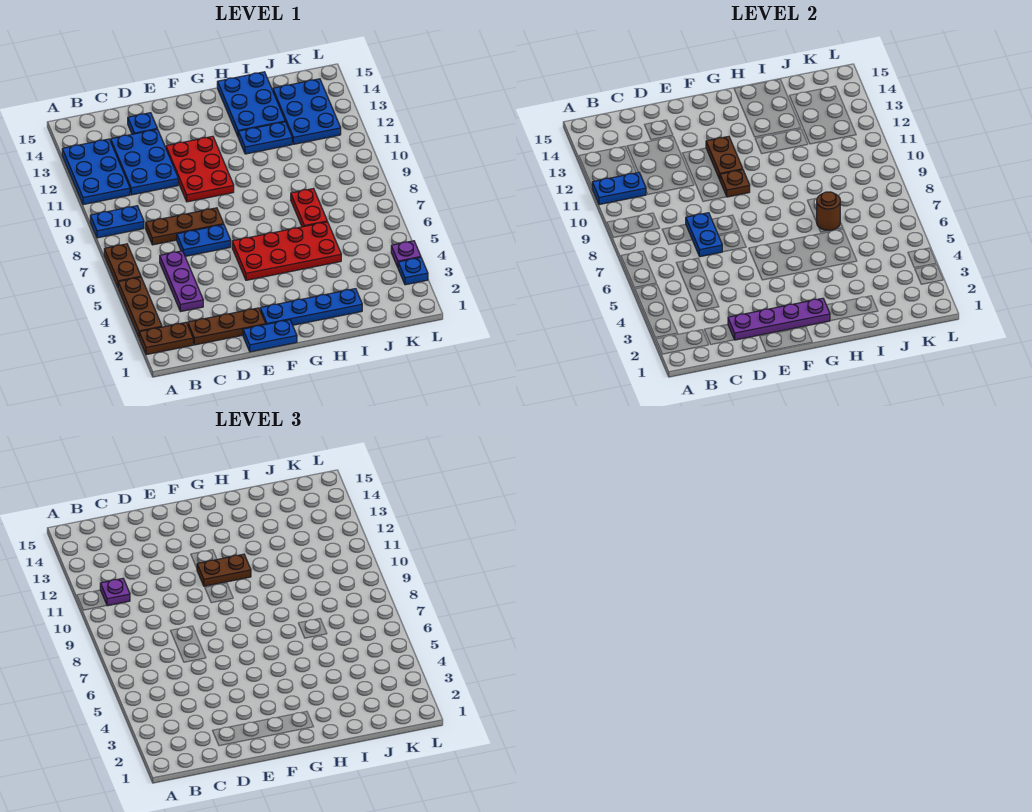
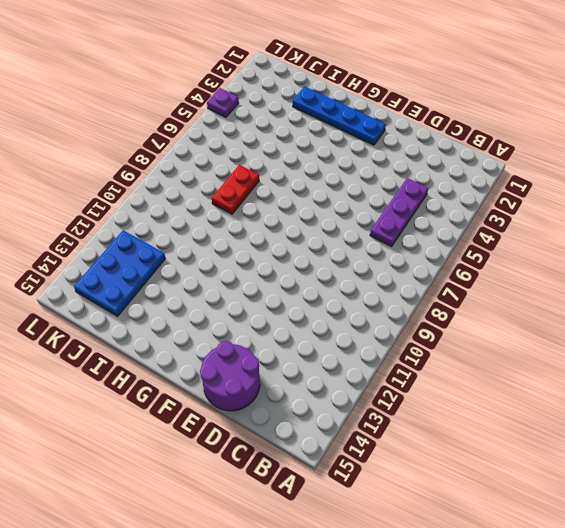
purple 2x2 round brick [200,341,260,411] -> blue 1x1 plate [128,113,157,134]
none -> brown 1x2 plate [139,322,193,355]
none -> brown 1x3 plate [118,277,162,337]
none -> brown 1x2 plate [104,244,141,287]

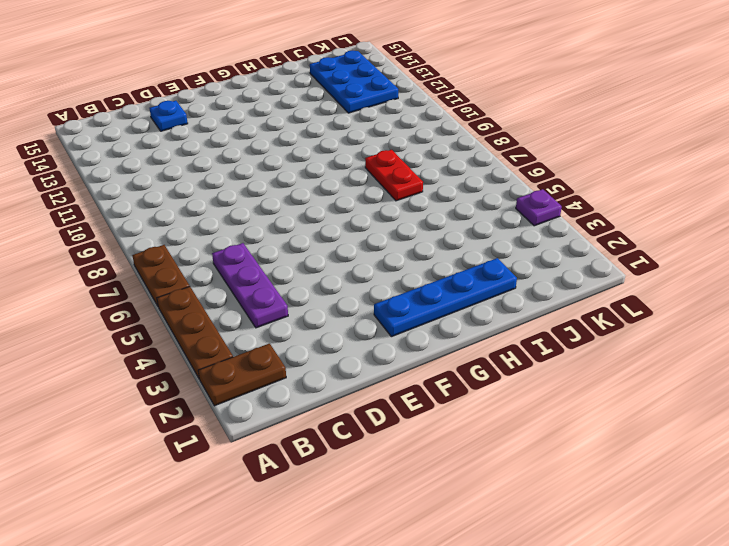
none -> blue 1x2 plate [90,206,144,238]
none -> blue 2x3 plate [62,139,130,205]
none -> brown 1x3 plate [188,308,266,345]

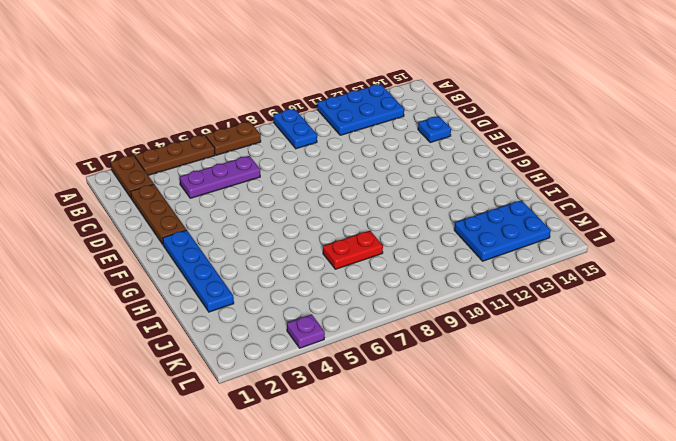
none -> brown 1x3 plate [146,208,224,245]
none -> blue 2x3 plate [111,129,178,195]
none -> blue 1x2 plate [177,225,231,256]

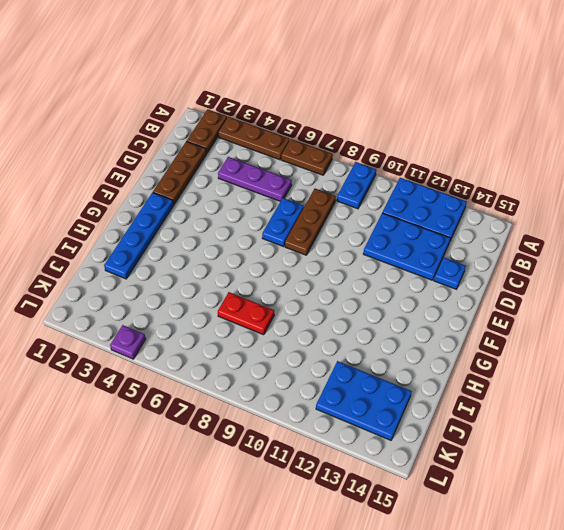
none -> blue 1x2 plate [243,320,297,352]
none -> red 2x3 plate [166,136,234,202]
none -> red 2x4 plate [232,222,341,280]

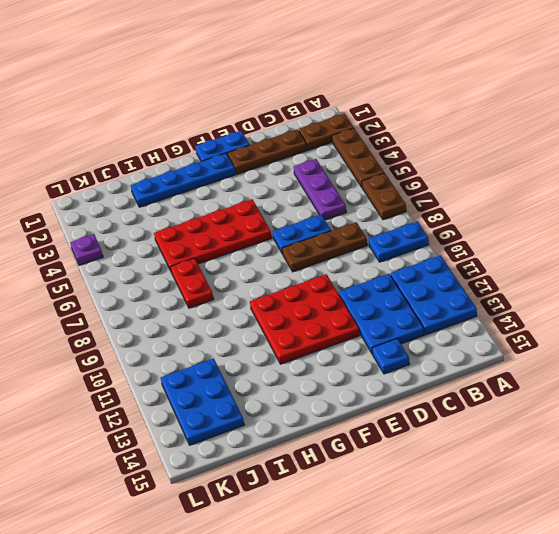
red 3x3 plate [250,274,360,364] -> red 2x3 plate [166,136,234,202]
none -> blue 1x2 plate [238,122,292,154]
none -> blue 2x3 plate [217,72,285,136]
none -> blue 1x1 plate [398,257,428,285]

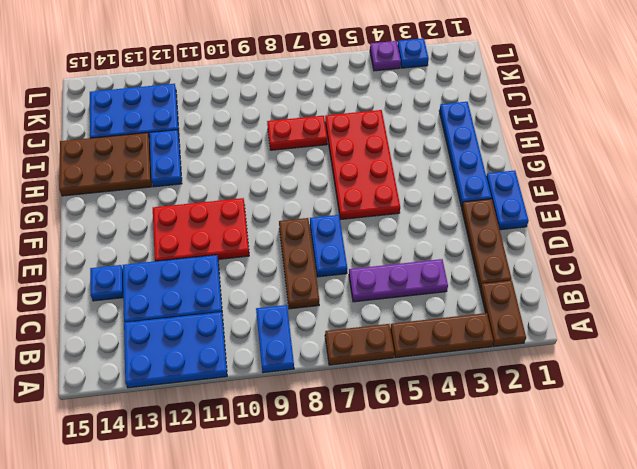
brown 2x3 plate [59,133,152,196] -> blue 2x3 plate [217,72,285,136]
none -> blue 1x2 plate [592,172,646,205]
none -> purple 1x4 plate [728,298,830,340]
none -> blue 1x2 plate [686,213,722,257]

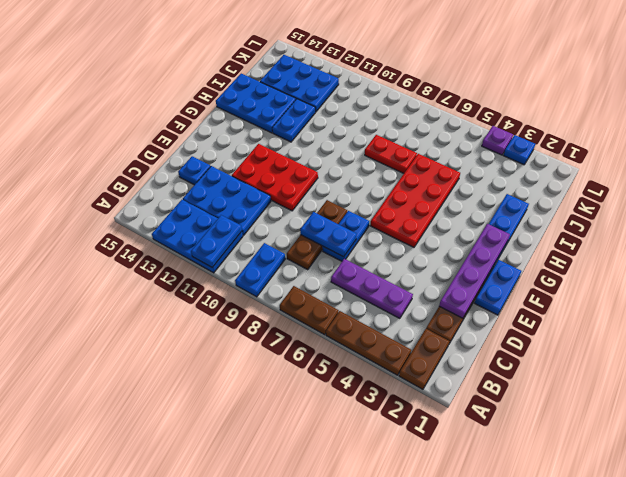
none -> brown 1x1 plate [720,170,750,197]
none -> brown 1x2 plate [706,136,743,179]
none -> brown 1x1 round brick [817,192,840,231]

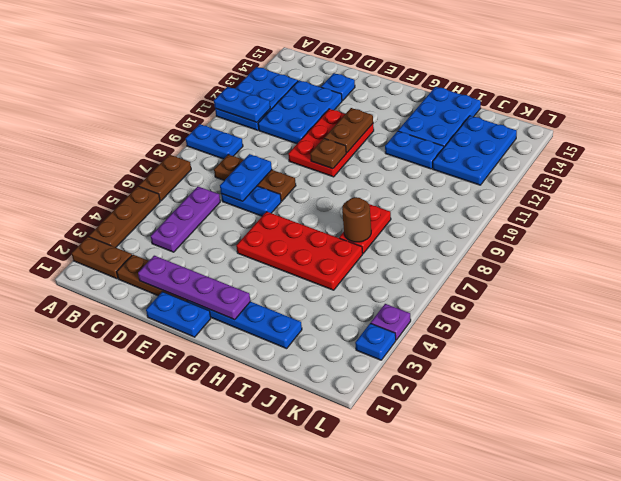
none -> purple 1x1 plate [100,578,130,606]
none -> brown 1x2 plate [197,554,251,586]

